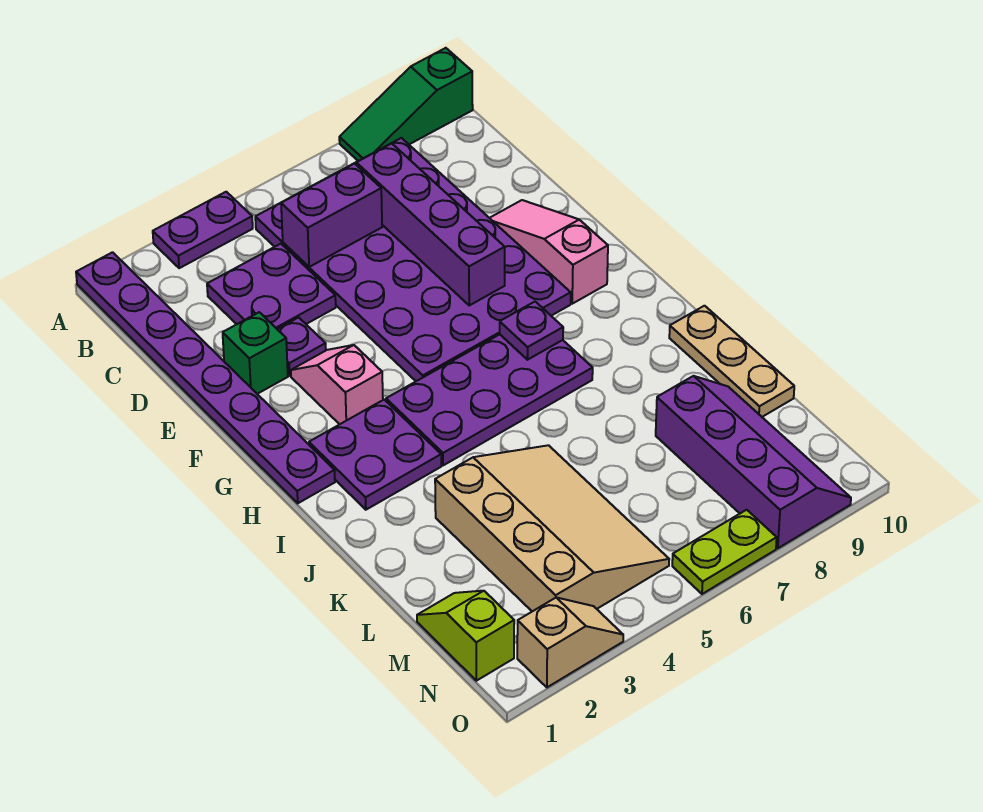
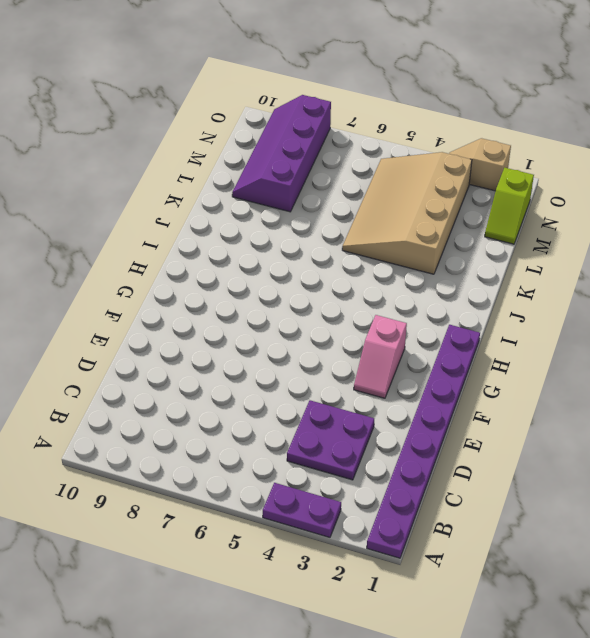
none -> green 1x3 slope [339,48,473,161]
none -> purple 4x6 plate [255,138,571,381]
none -> green 1x1 brick [223,312,288,394]

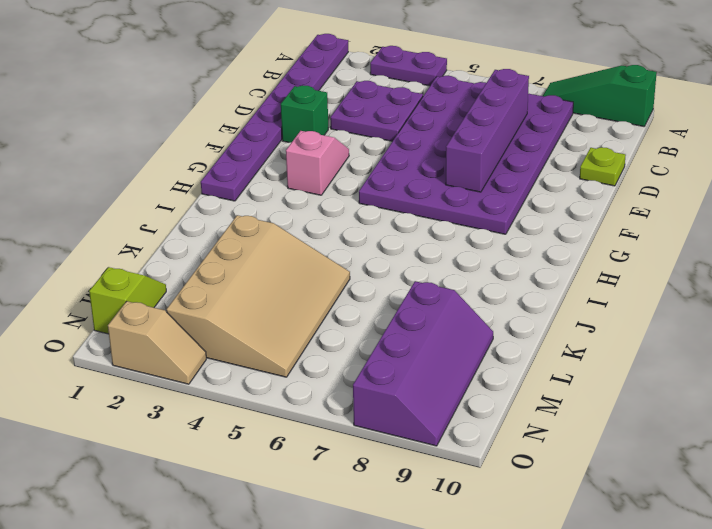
lime 1x1 plate [580,147,626,186] -> none
none -> purple 1x1 plate [277,317,326,376]
none -> pink 1x3 slope [490,200,608,304]
none -> purple 2x2 plate [309,400,441,510]

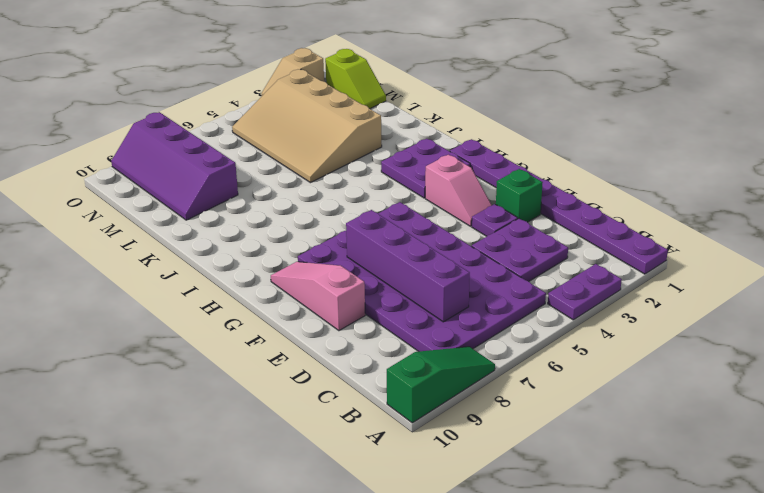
pink 1x3 slope [271,262,365,331] -> pink 1x3 slope turned to [490,200,608,304]
none -> purple 2x4 plate [386,334,593,465]
none -> tan 1x3 plate [669,306,794,417]
none -> lime 1x2 plate [672,510,777,594]

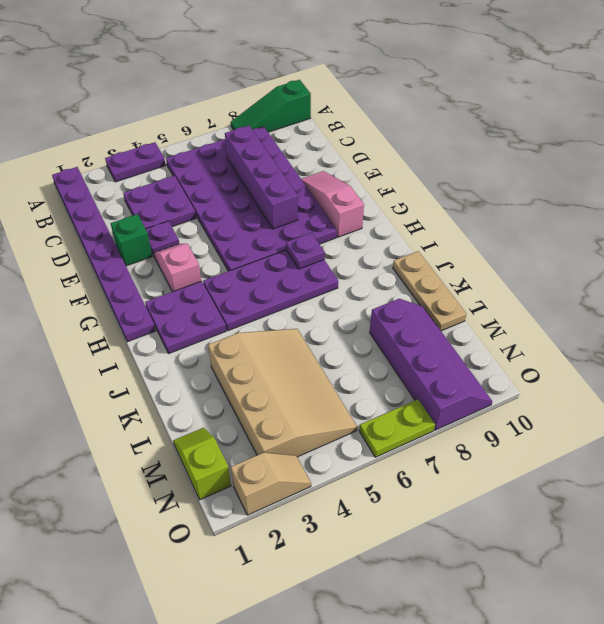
none -> purple 1x2 brick [281,163,382,267]

